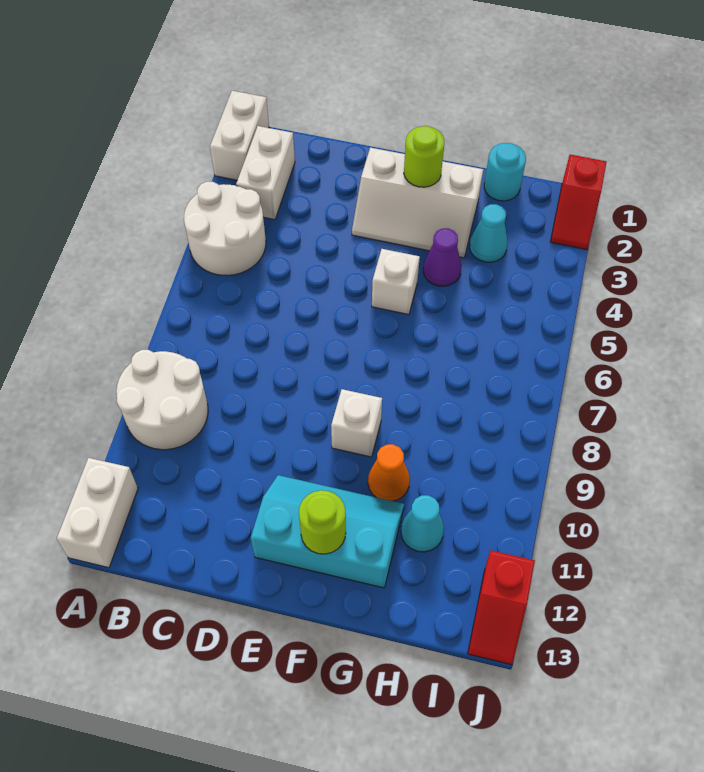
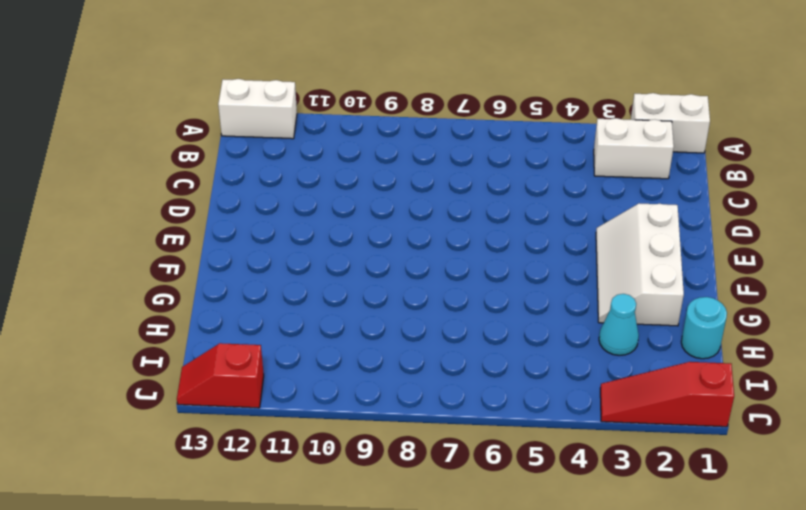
red 1x3 slope [600,362,734,427] -> red 1x2 slope [551,155,606,250]
none -> white 2x2 round brick [184,182,266,275]
none -> white 2x2 round brick [116,350,208,450]
none -> cyan 2x3 slope [251,475,404,588]

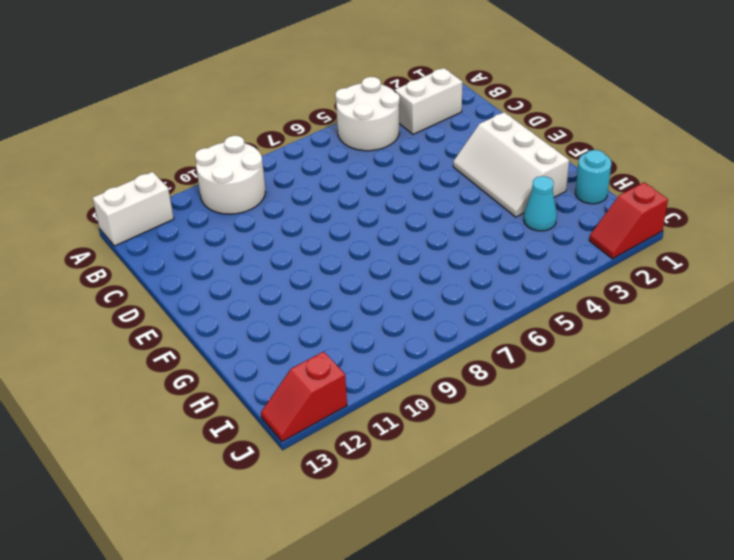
none -> white 1x2 brick [210,91,269,180]
none -> cyan 2x3 slope [251,475,404,588]
none -> white 1x1 brick [372,249,420,315]

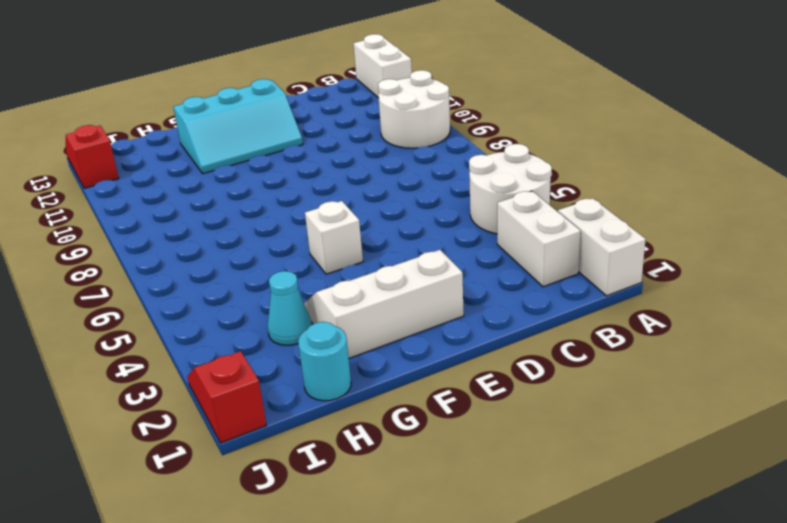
none -> white 1x1 brick [331,389,382,457]
none -> purple 1x1 cone [423,228,461,286]
none -> orange 1x1 cone [368,444,410,501]

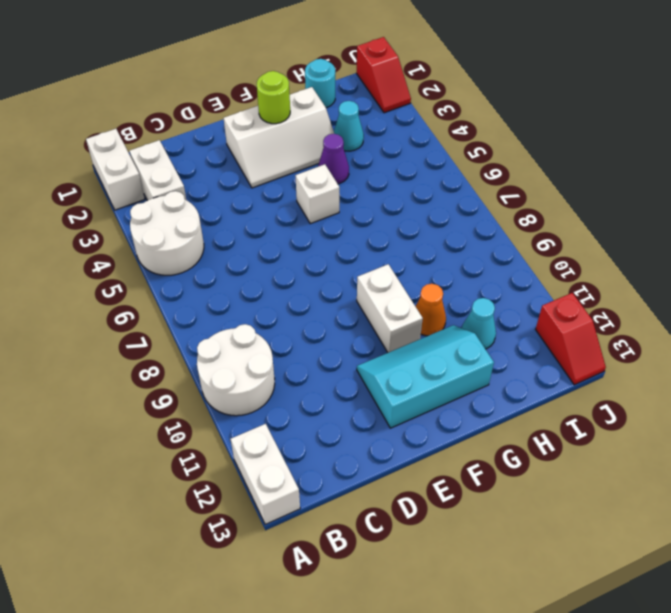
white 1x2 brick [357,264,423,353] -> white 1x1 brick [331,389,382,457]
none -> lime 1x1 round brick [299,490,346,554]

